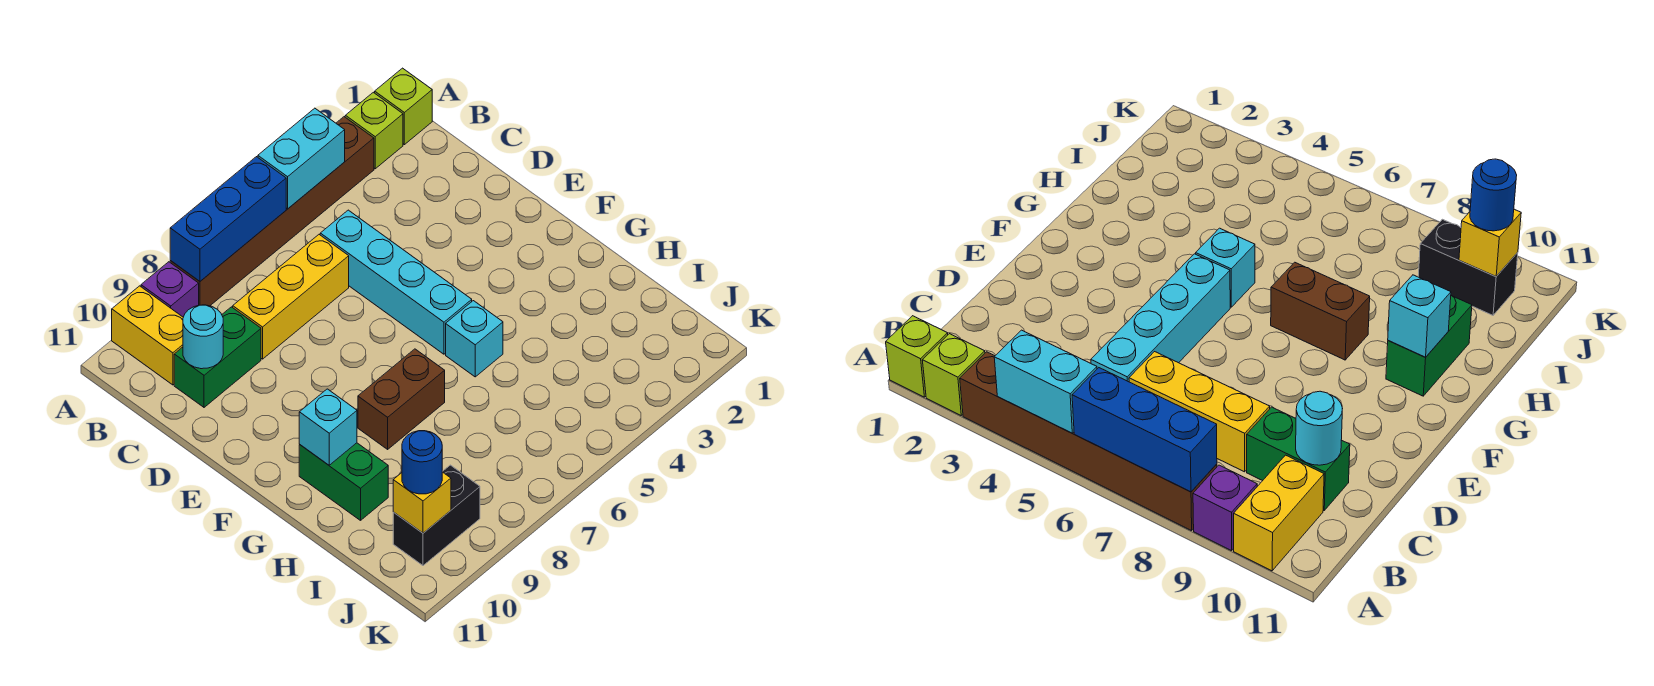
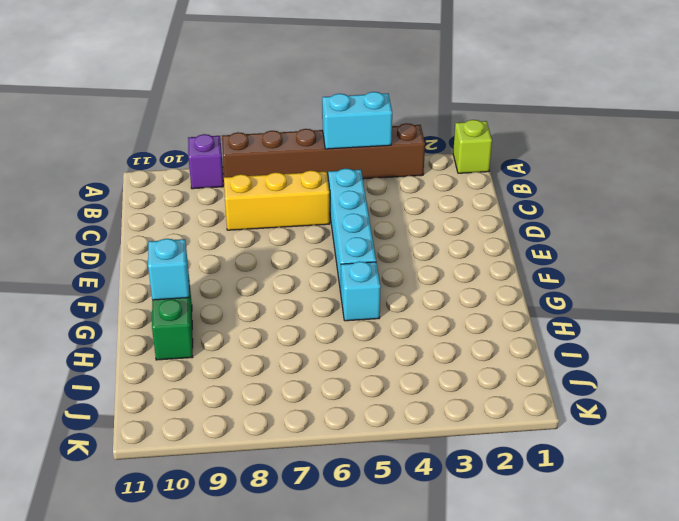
none -> lime 1x1 brick [345,92,403,169]
none -> yellow 1x2 brick [112,286,183,385]
none -> green 1x2 brick [174,307,261,407]

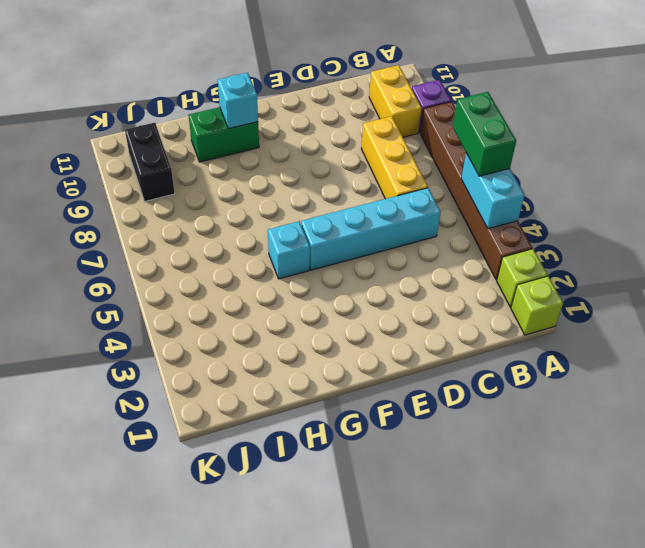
green 1x2 brick [453,92,516,176] -> green 1x2 brick moved to [174,307,261,407]
yellow 1x2 brick [369,65,421,137] -> yellow 1x2 brick turned to [112,286,183,385]
none -> brown 1x2 brick [358,349,445,449]
none -> blue 1x3 brick [170,157,286,281]
none -> cyan 1x1 round brick [183,305,223,369]

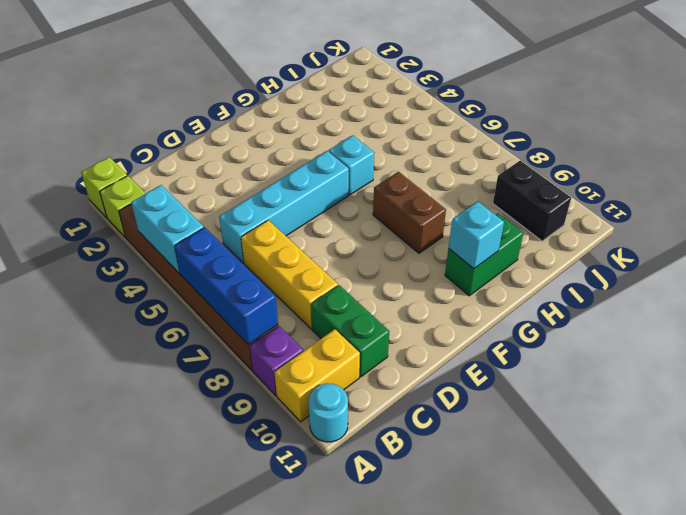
cyan 1x1 round brick [308,383,348,442] -> cyan 1x1 round brick moved to [183,305,223,369]
none -> yellow 1x1 brick [393,472,451,533]
none -> blue 1x1 round brick [402,431,442,494]

